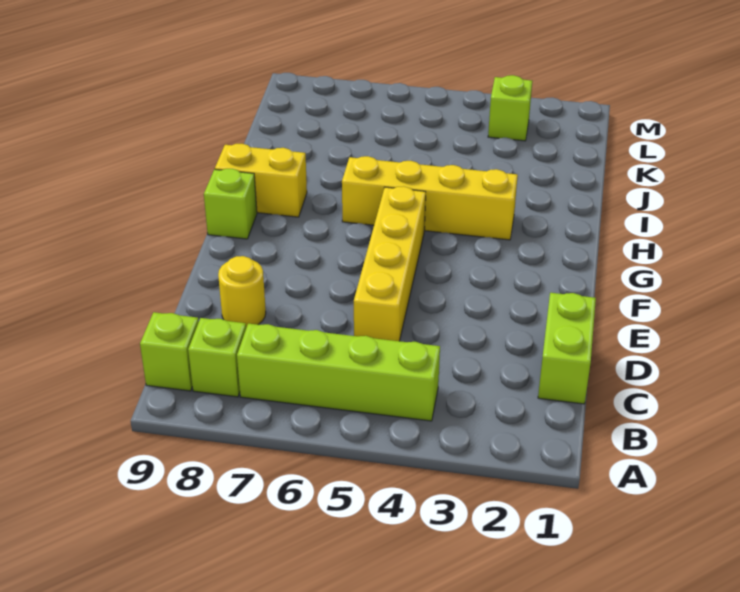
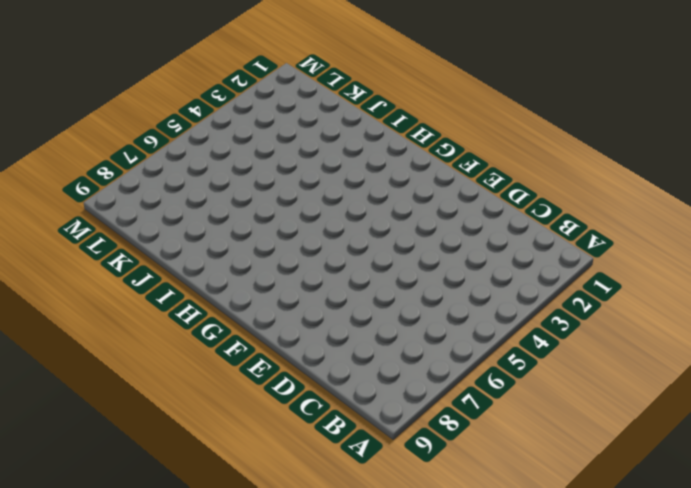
none -> lime 1x4 brick [237,323,440,421]
none -> lime 1x1 brick [188,318,246,397]

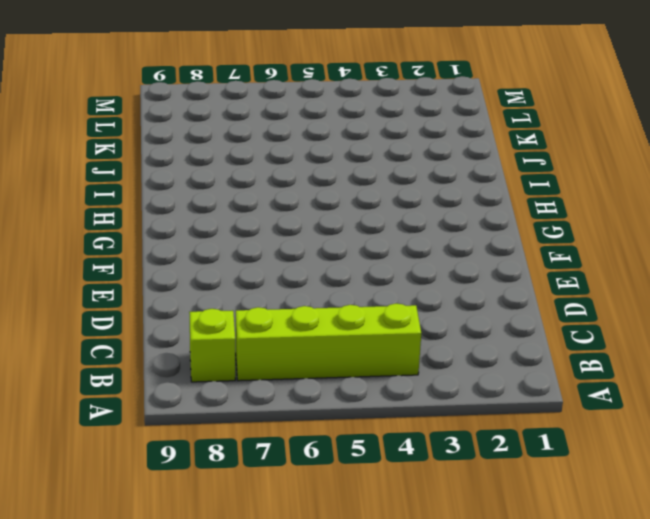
none -> lime 1x1 brick [140,312,199,391]
none -> lime 1x2 brick [538,293,596,404]

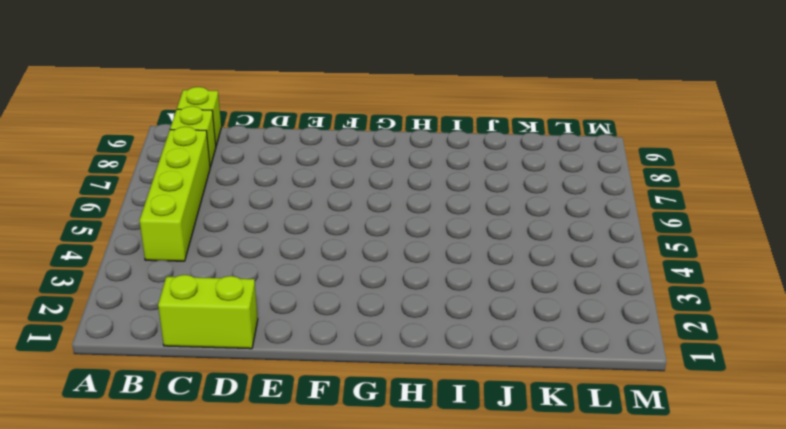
none -> yellow 1x4 brick [354,186,426,341]
none -> yellow 1x1 round brick [218,256,266,328]

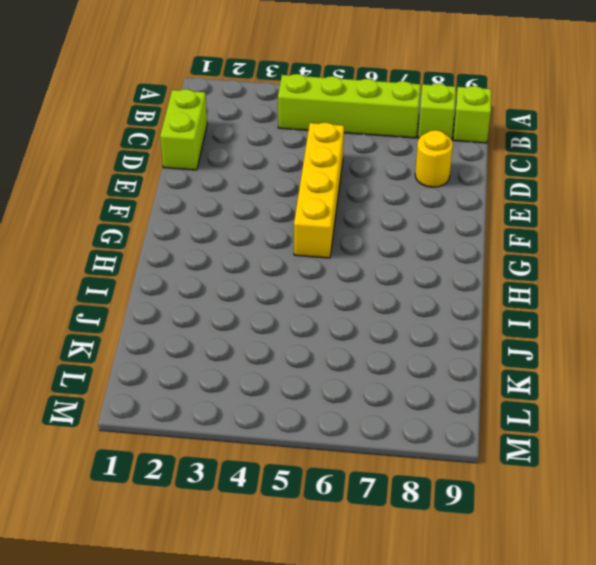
none -> lime 1x1 brick [204,169,257,239]
none -> yellow 1x4 brick [342,156,518,240]

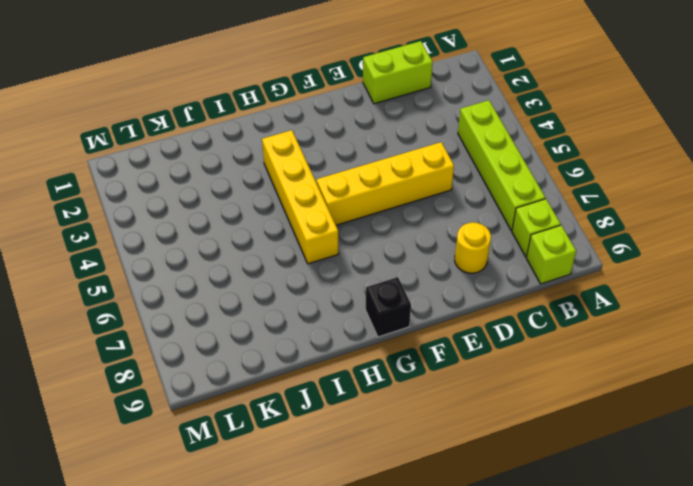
black 1x1 brick [365,277,411,337] -> lime 1x1 brick [204,169,257,239]
none -> yellow 1x2 brick [215,144,307,217]
none -> lime 1x1 brick [488,75,532,141]

